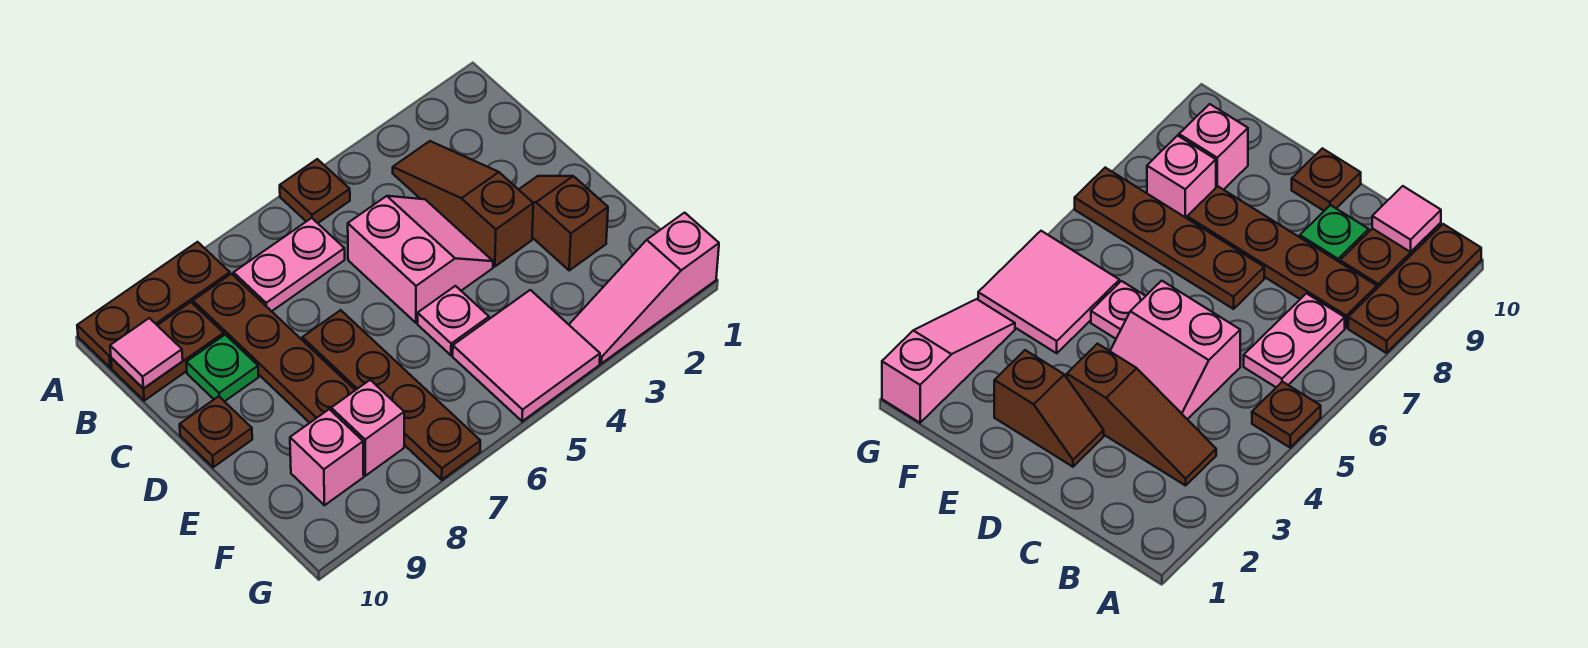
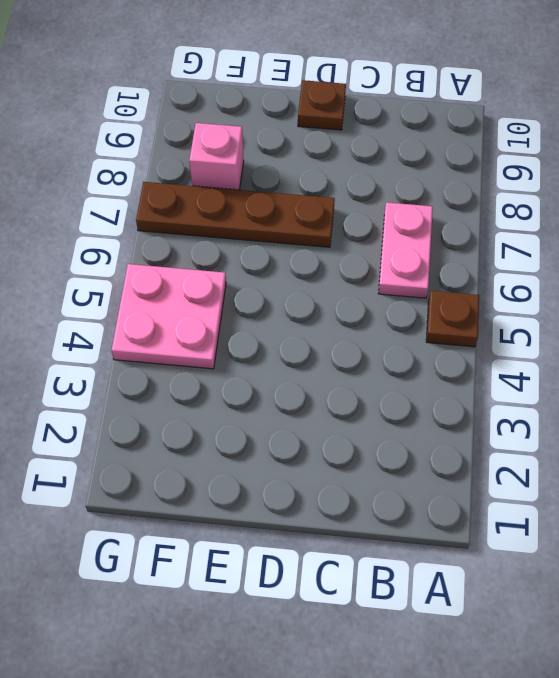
pink 2x2 plate [112,264,226,369] -> pink 2x2 tile [453,290,600,421]
none -> brown 1x3 plate [77,242,230,368]
none -> brown 1x3 slope [393,141,533,266]
none -> brown 1x4 plate [193,274,355,423]

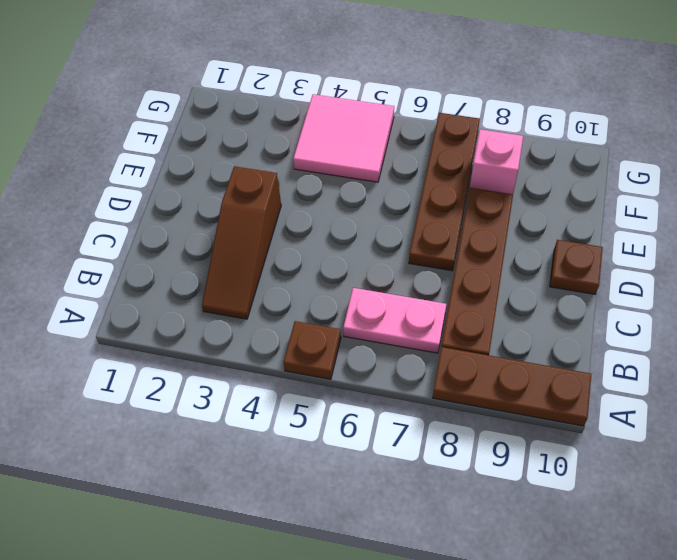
none -> brown 1x2 plate [111,302,224,400]
none -> pink 2x2 slope [348,196,493,323]
none -> green 1x1 plate [186,335,258,402]

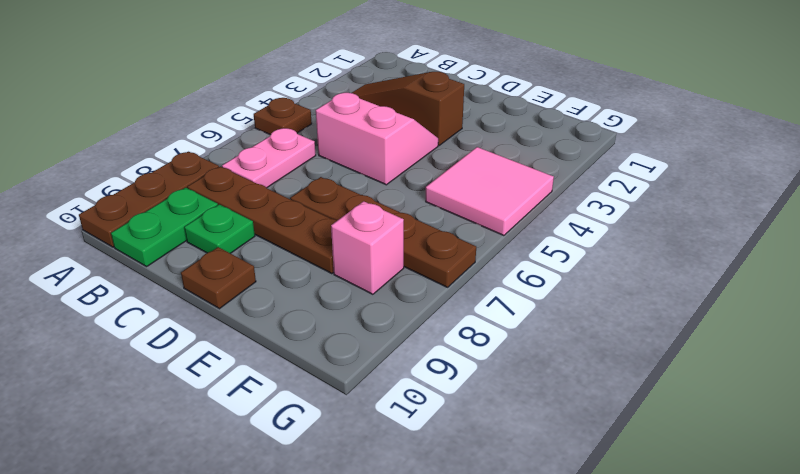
green 1x2 plate [111,188,218,267] -> brown 1x2 plate [111,302,224,400]
none -> brown 1x2 slope [519,176,608,270]
none -> pink 1x1 plate [418,286,489,355]
none -> pink 1x1 brick [290,409,364,505]

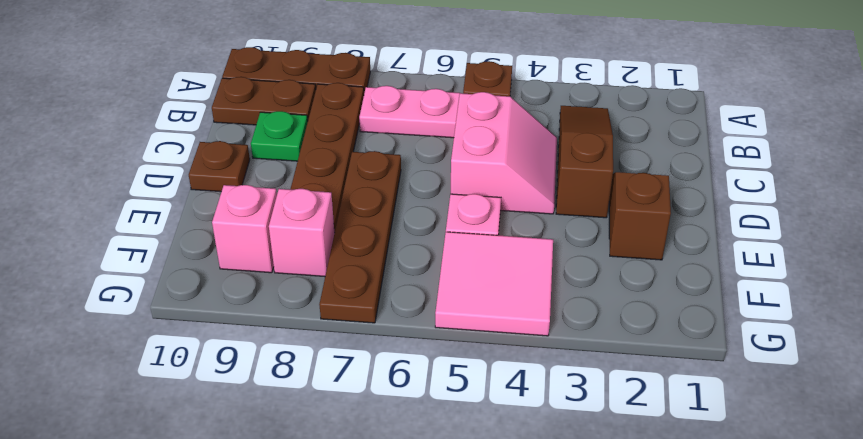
none -> pink 1x3 slope [569,213,719,363]
none -> pink 1x1 tile [110,318,183,389]

